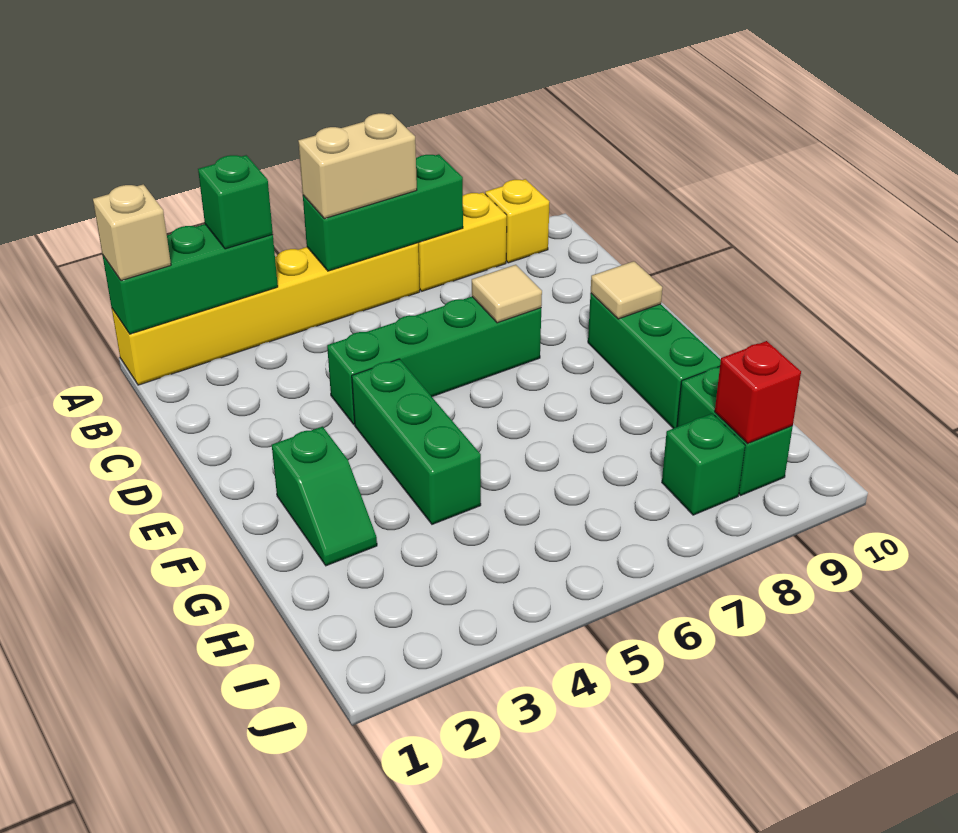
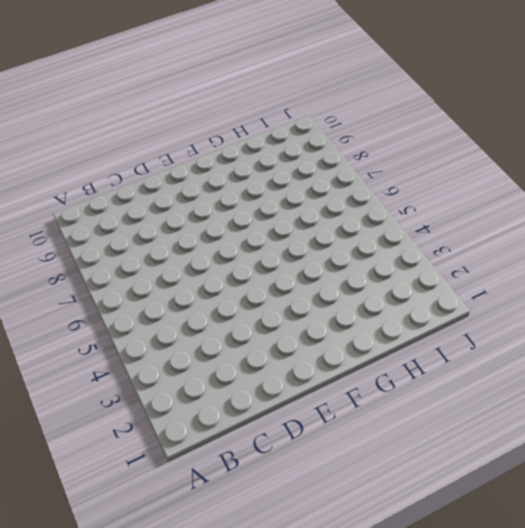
none -> yellow 1x6 brick [112,243,420,385]
none -> yellow 1x2 brick [418,192,507,291]
none -> yellow 1x1 brick [485,179,550,263]

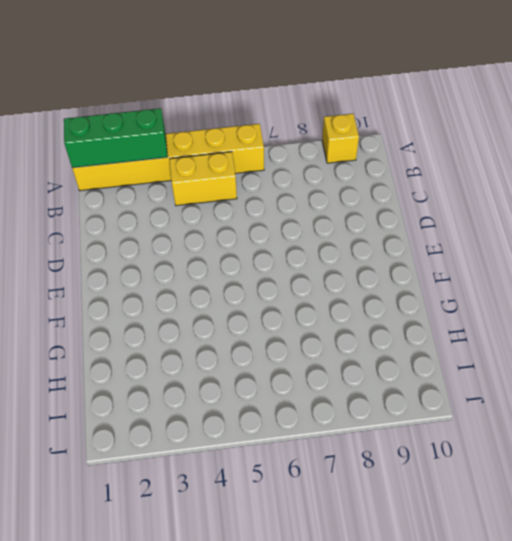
yellow 1x2 brick [169,152,237,206] -> yellow 1x2 brick moved to [418,192,507,291]
none -> green 1x4 brick [327,297,541,424]
none -> green 1x3 brick [352,359,481,524]
none -> green 1x3 brick [588,293,721,429]

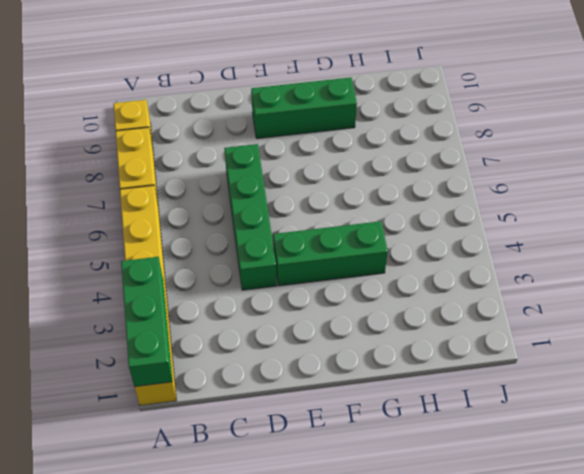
none -> green 1x2 slope [272,427,377,566]
none -> green 1x2 brick [677,366,793,495]
none -> green 1x1 brick [662,414,745,515]

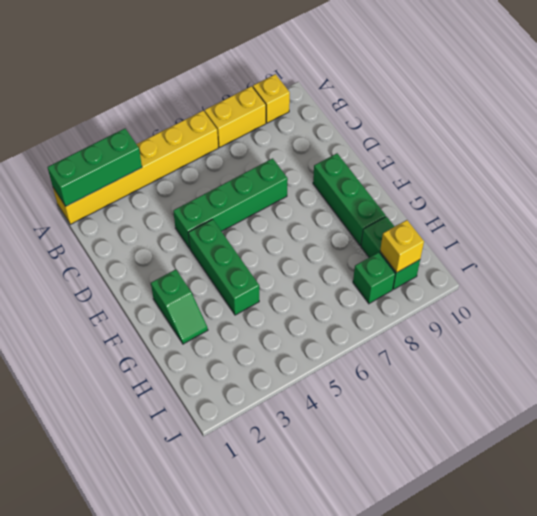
yellow 1x1 brick [380,220,424,273] -> red 1x1 brick [715,341,801,443]
none -> green 1x3 brick [303,154,463,271]
none -> tan 1x1 tile [472,265,542,323]
none -> tan 1x1 tile [591,261,662,319]

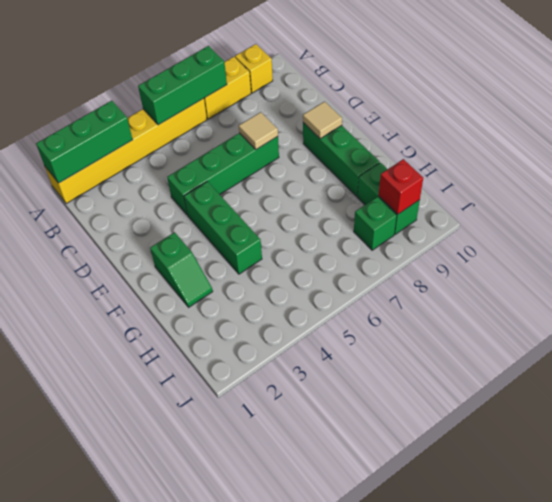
none -> tan 1x1 brick [93,184,171,281]
none -> green 1x1 brick [198,155,273,249]
none -> tan 1x2 brick [298,113,417,219]

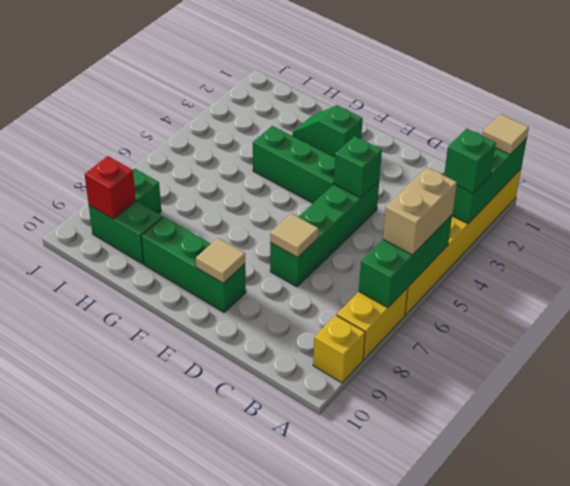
tan 1x1 tile [482,114,529,155] -> tan 1x1 brick [93,184,171,281]
green 1x1 brick [334,136,382,198] -> none

